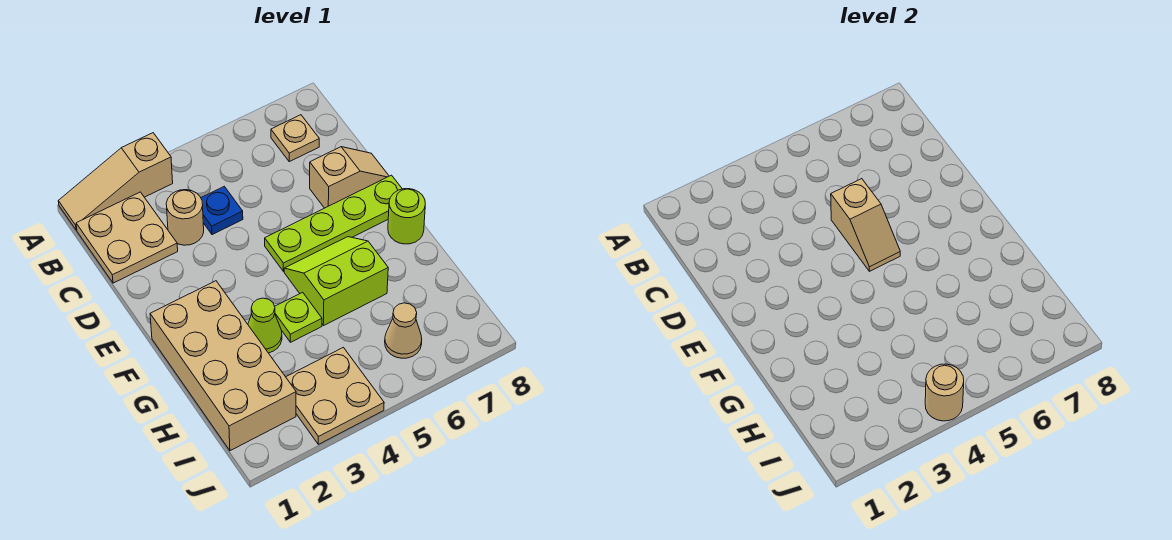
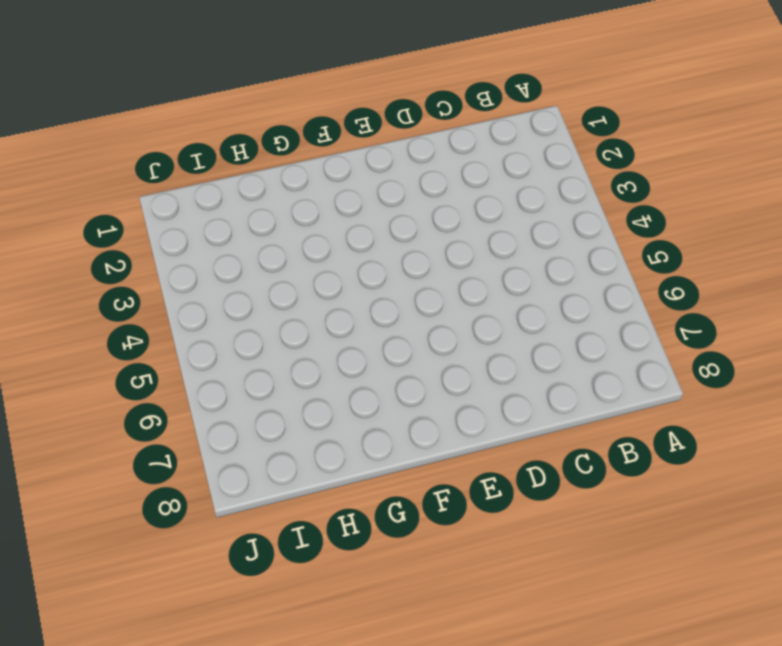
none -> tan 1x3 slope [58,133,173,230]
none -> tan 2x2 plate [76,192,178,283]
none -> tan 1x1 plate [271,115,319,162]

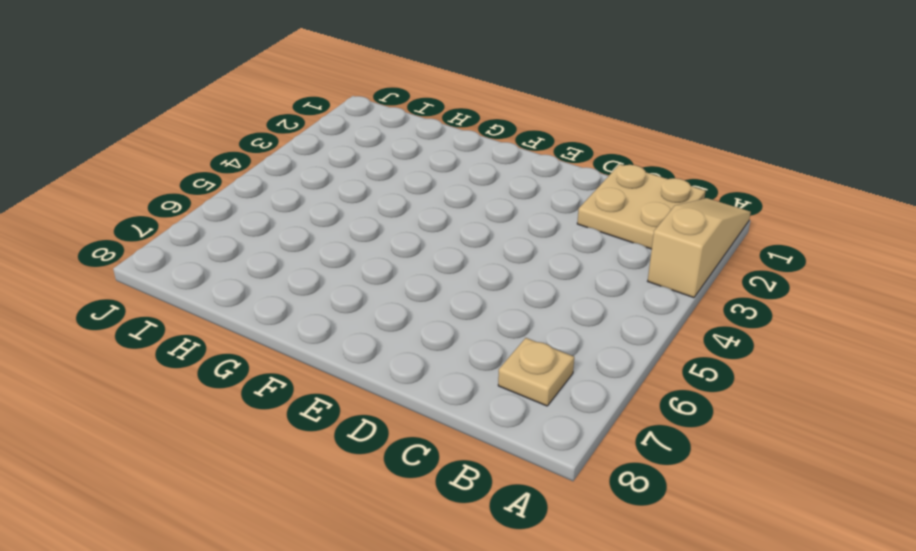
none -> tan 1x1 round brick [166,190,204,245]
none -> blue 1x1 plate [201,187,243,235]
none -> tan 1x2 slope [310,147,389,208]

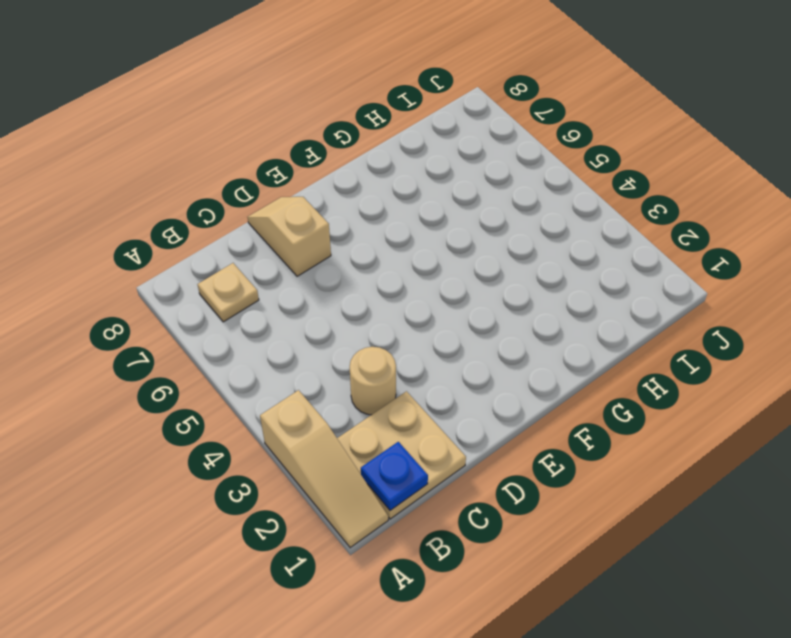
blue 1x1 plate [361,442,428,510] -> blue 1x1 plate moved to [201,187,243,235]
none -> lime 1x4 plate [265,175,402,271]
none -> tan 2x4 brick [150,281,296,451]
none -> lime 2x2 slope [284,237,388,326]

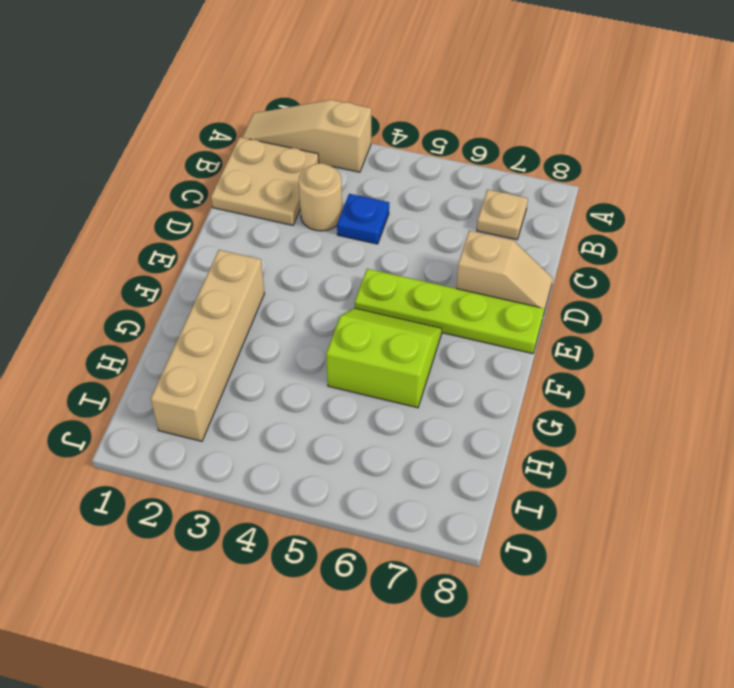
tan 1x4 brick [151,250,264,441] -> tan 2x4 brick [150,281,296,451]
none -> lime 1x1 round brick [388,189,425,244]
none -> lime 1x1 cone [248,298,282,353]
none -> lime 1x1 plate [275,292,322,342]

